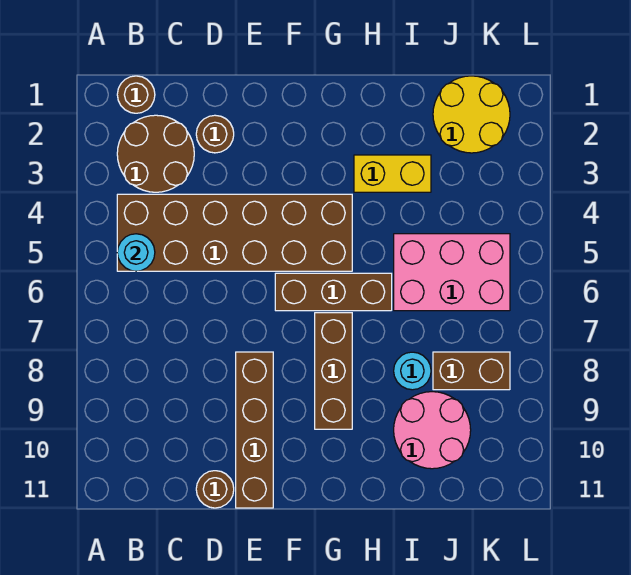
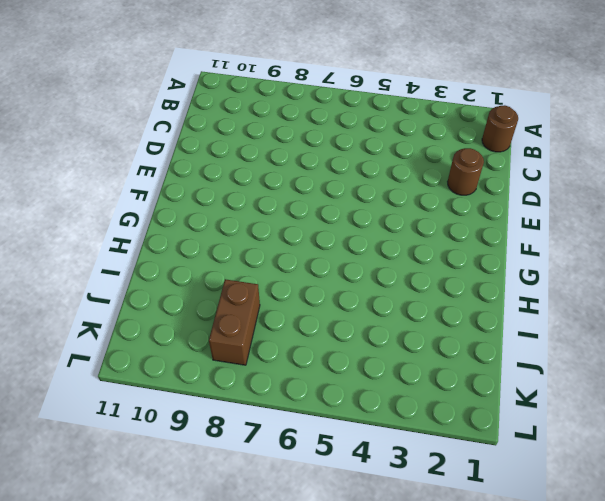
none -> brown 2x2 round brick [117,115,194,192]
none -> brown 2x6 brick [117,194,352,271]
none -> brown 1x1 round brick [196,471,234,508]

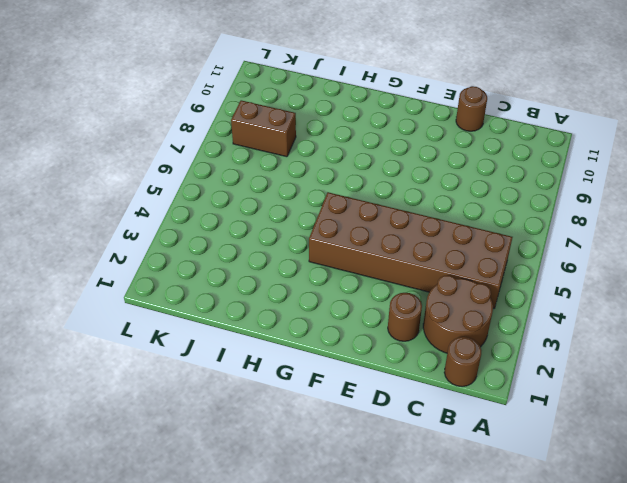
none -> brown 1x4 brick [236,352,273,508]
none -> brown 1x3 brick [275,273,392,311]
none -> brown 1x3 brick [315,313,352,429]

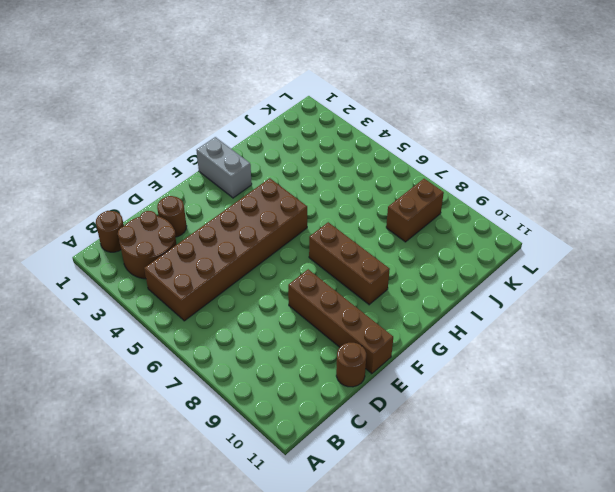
grey 1x2 brick [196,137,252,198] -> none
none -> brown 1x3 brick [275,273,392,311]
none -> yellow 1x2 brick [354,155,431,192]
none -> pink 2x3 brick [394,234,510,311]

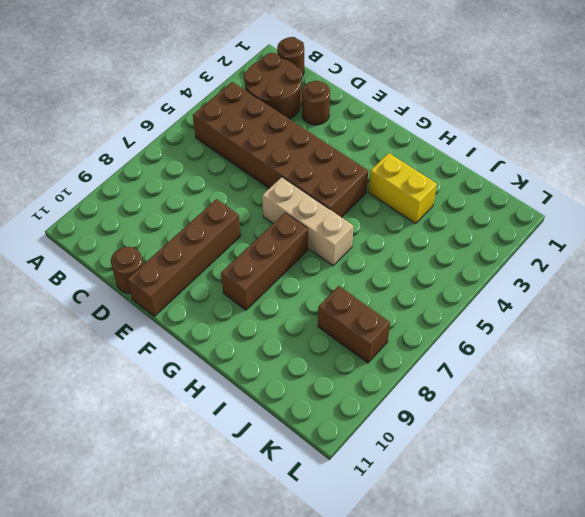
tan 1x3 brick [262,177,353,266] -> brown 1x3 brick [275,273,392,311]
none -> pink 2x3 brick [394,234,510,311]
none -> cyan 1x1 round brick [394,352,431,390]
none -> pink 2x2 round brick [394,392,471,469]

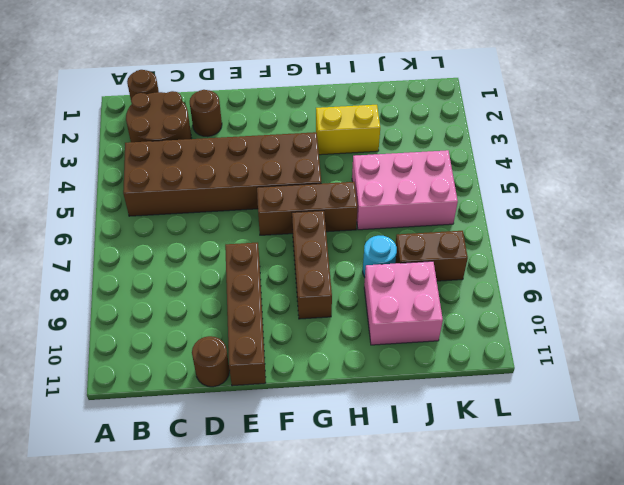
pink 2x2 brick [364,261,443,345] -> pink 2x2 round brick [394,392,471,469]
none -> yellow 2x2 round brick [433,76,510,153]
none -> cyan 1x1 round brick [117,234,155,271]

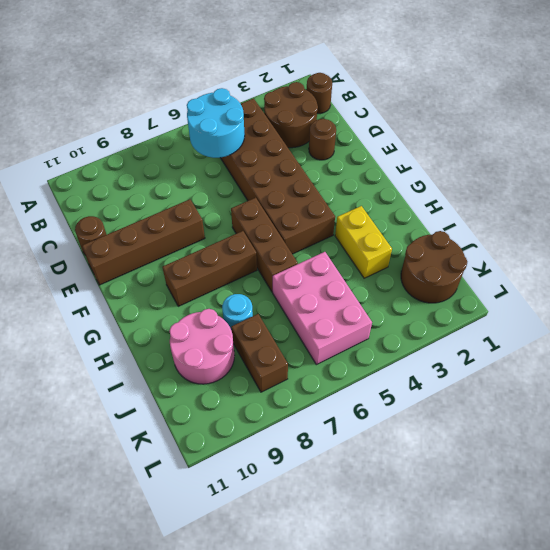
cyan 2x2 round brick [187,88,245,158] -> cyan 1x1 round brick [117,234,155,271]
brown 2x2 round brick [401,231,467,303] -> yellow 2x2 round brick [433,76,510,153]

